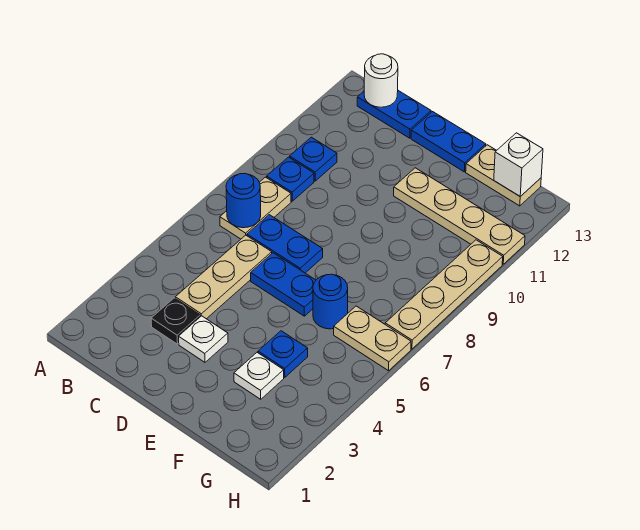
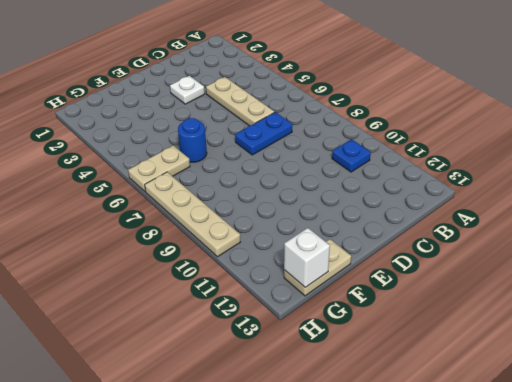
none -> tan 1x2 plate [220,177,291,239]
none -> blue 1x1 plate [267,157,314,201]
none -> blue 1x2 plate [357,91,431,138]

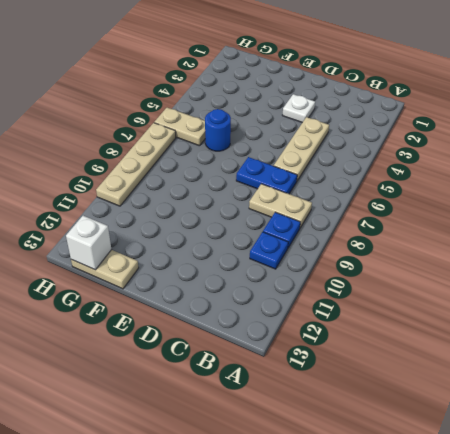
tan 1x2 plate [249,184,312,228] -> tan 1x2 plate turned to [220,177,291,239]
none -> blue 1x2 plate [357,91,431,138]
none -> black 1x1 plate [151,298,200,344]
none -> blue 1x2 plate [251,253,316,316]

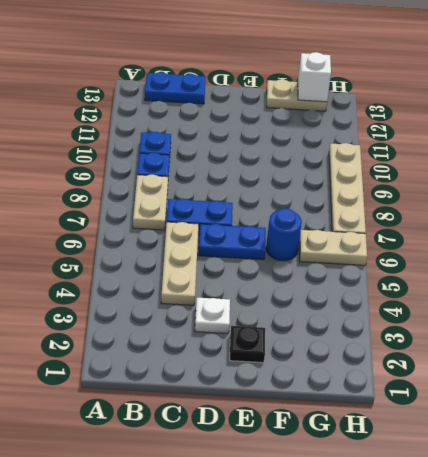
black 1x1 plate [230,326,265,363] -> black 1x1 plate moved to [151,298,200,344]
none -> blue 1x2 plate [411,112,486,172]
none -> tan 1x4 plate [394,168,525,264]
none -> white 1x1 plate [234,353,284,399]

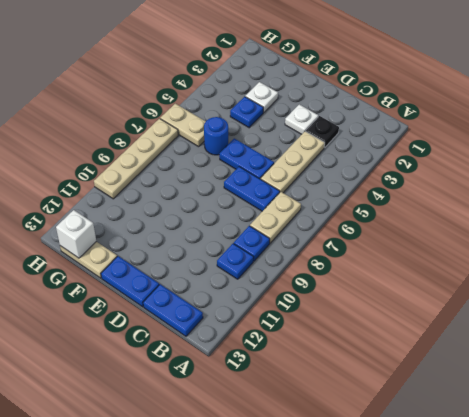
none -> tan 1x4 plate [394,168,525,264]
none -> blue 1x1 round brick [226,174,261,228]
none -> white 1x1 round brick [364,54,398,107]

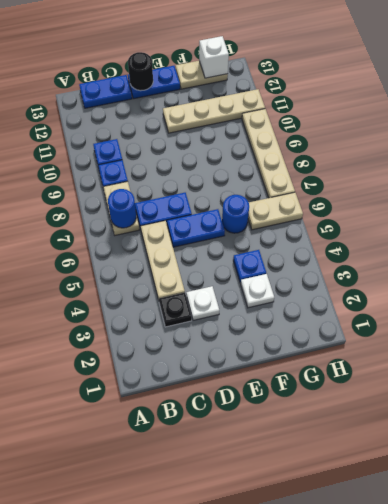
black 1x1 round brick [128,52,153,91] -> none
none -> white 1x1 round brick [364,54,398,107]

